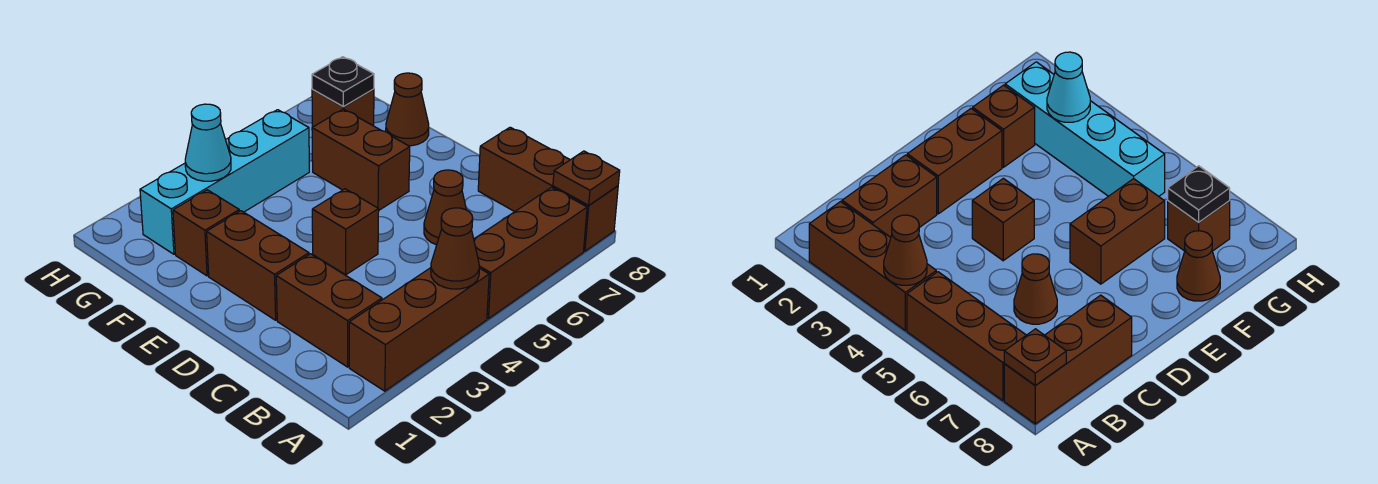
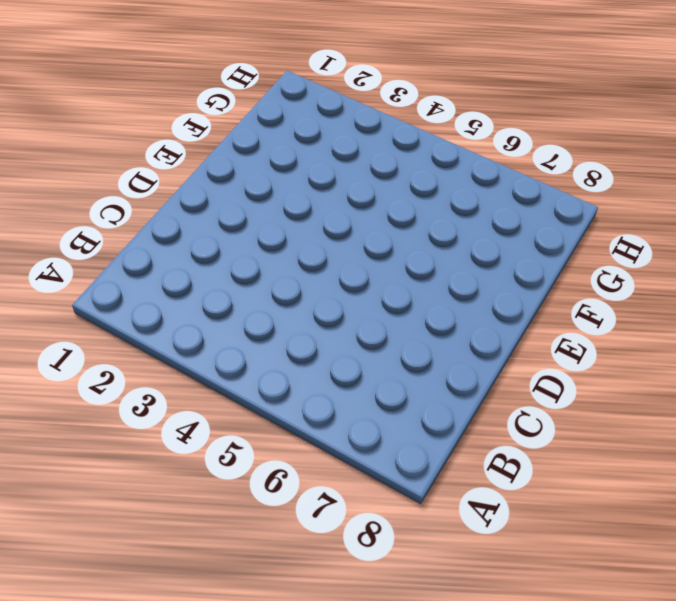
none -> brown 1x3 brick [349,268,489,391]
none -> brown 1x3 brick [474,187,587,319]
none -> brown 1x3 brick [478,127,618,251]

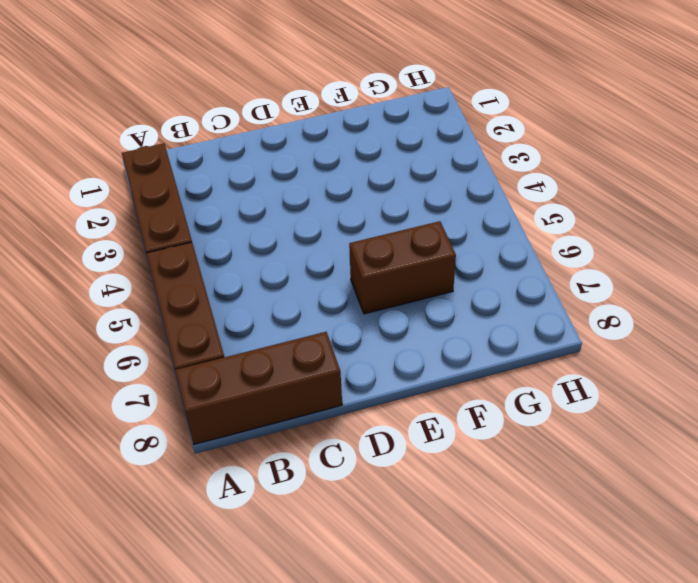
none -> brown 1x2 brick [276,254,382,367]
none -> brown 1x1 cone [424,170,466,245]
none -> brown 1x2 brick [207,211,309,320]

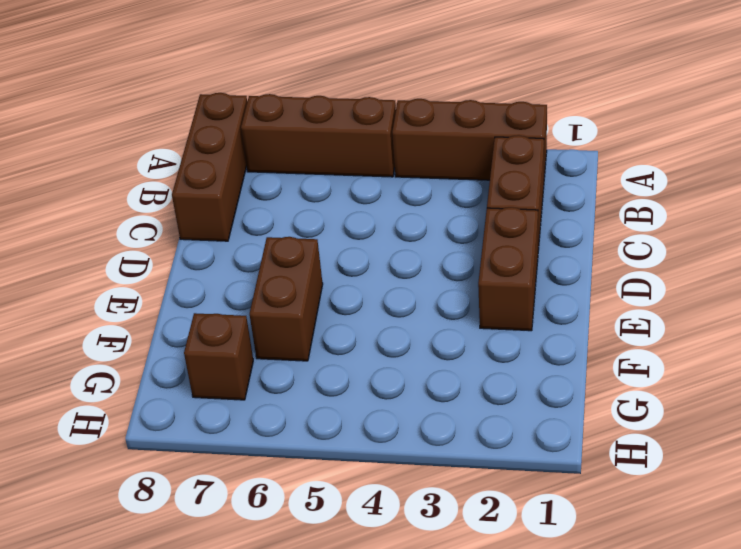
none -> brown 1x1 cone [424,170,466,245]
none -> brown 1x1 brick [312,189,379,275]
none -> brown 1x1 brick [173,190,239,276]

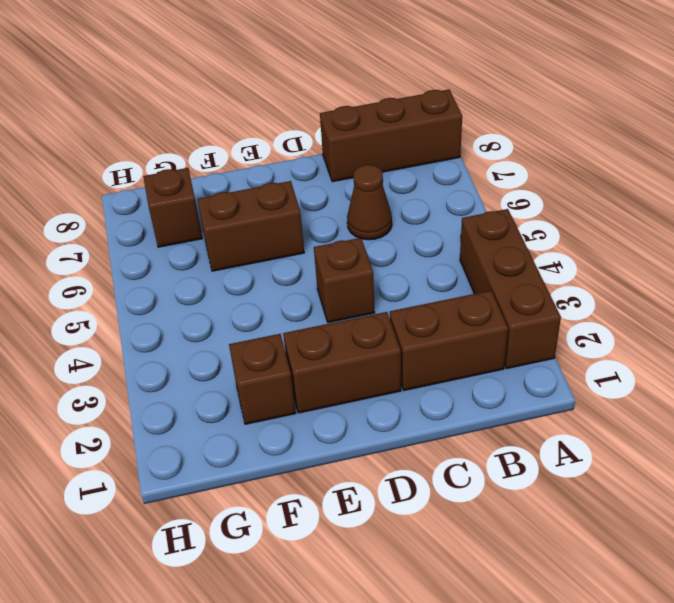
none -> brown 1x3 brick [474,187,587,319]
none -> brown 1x1 cone [386,73,429,146]
none -> cyan 1x4 brick [140,110,309,254]

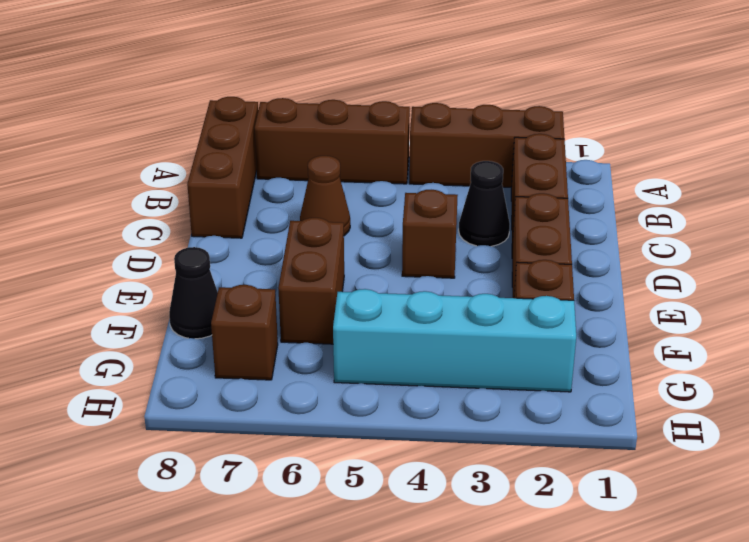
black 1x1 cone [459,161,510,246] -> none
black 1x1 cone [169,247,218,339] -> brown 1x1 cone [386,73,429,146]
none -> brown 1x1 cone [431,208,479,289]
none -> brown 1x1 plate [553,151,620,205]
none -> cyan 1x1 cone [185,104,231,181]

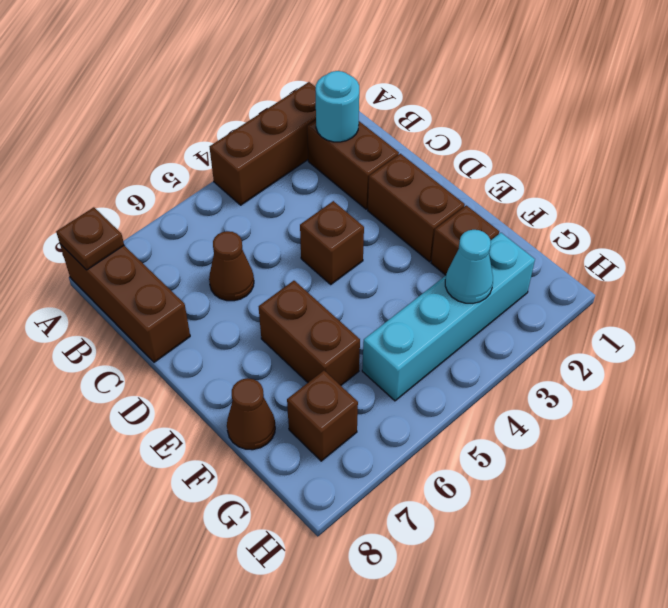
cyan 1x1 round brick [316,71,359,142] -> none
none -> brown 1x3 brick [474,187,587,319]
none -> brown 1x1 cone [431,208,479,289]
none -> black 1x1 plate [312,57,374,107]

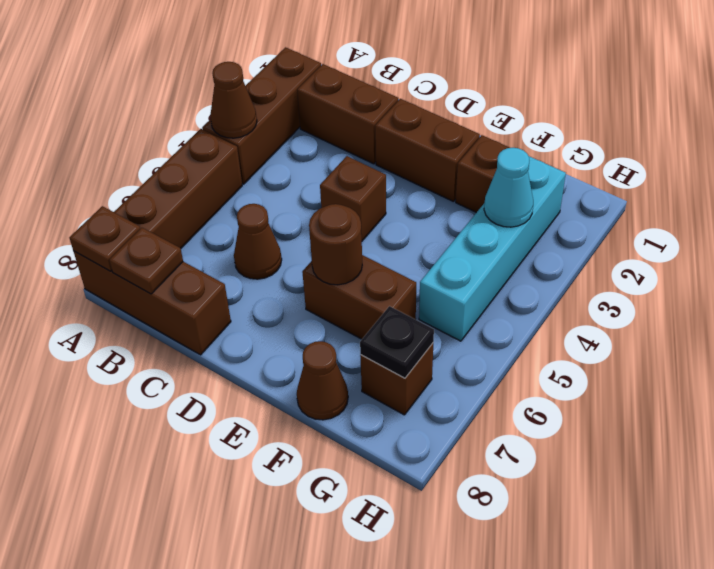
brown 1x1 plate [109,228,183,294] -> none
brown 1x1 round brick [309,204,362,285] -> none

